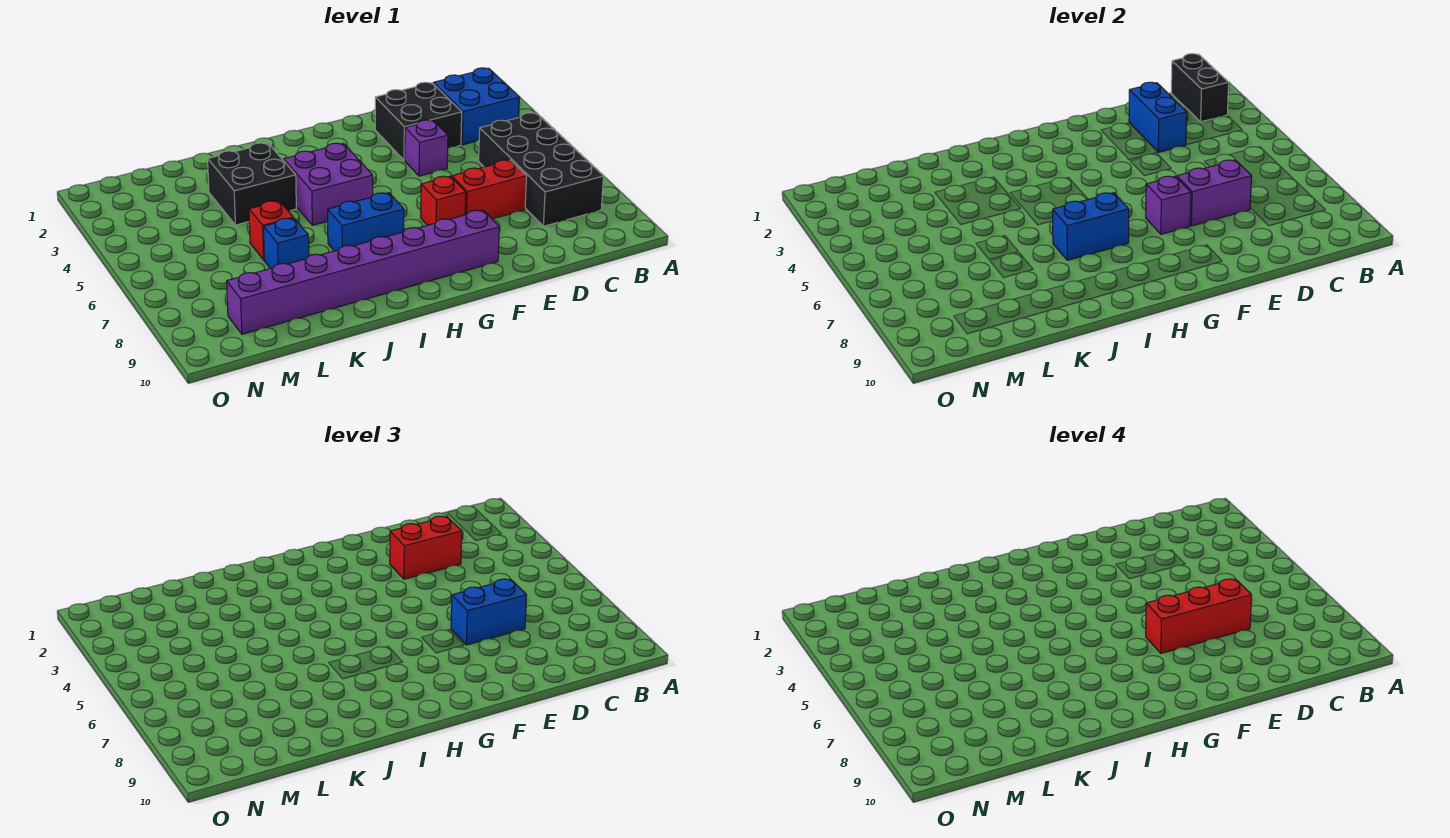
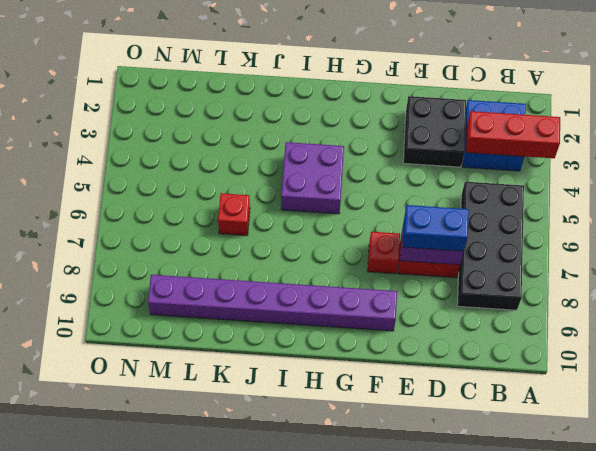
red 1x3 brick [466,111,560,158] -> red 1x3 brick moved to [1146,579,1252,653]
none -> purple 1x1 brick [405,120,448,176]
none -> blue 1x2 brick [328,193,404,251]
none -> black 2x2 brick [208,143,296,225]

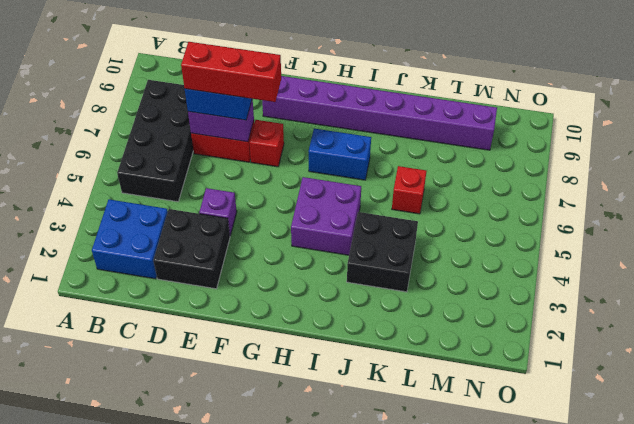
none -> blue 1x1 brick [263,218,309,269]
none -> black 1x2 brick [1171,54,1229,122]
none -> blue 1x2 brick [1129,82,1187,152]

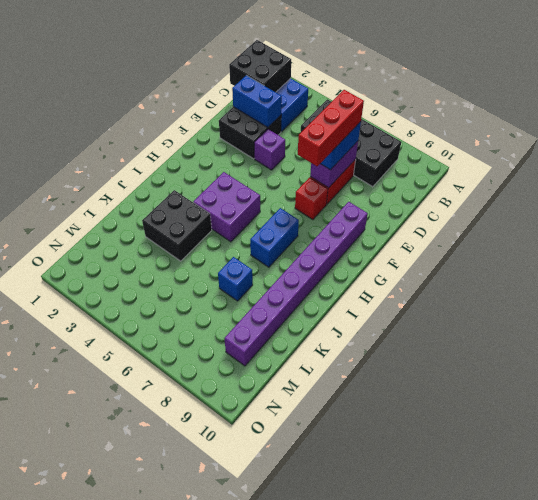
black 2x2 brick [229,40,291,92] -> black 1x2 brick [1171,54,1229,122]
none -> red 1x1 brick [249,201,293,260]
none -> purple 1x1 brick [1146,176,1191,234]
none -> blue 1x2 brick [1053,193,1129,260]

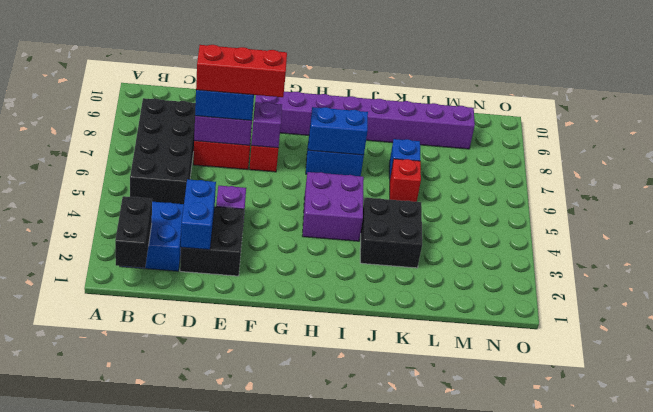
none -> red 1x2 brick [390,516,462,579]

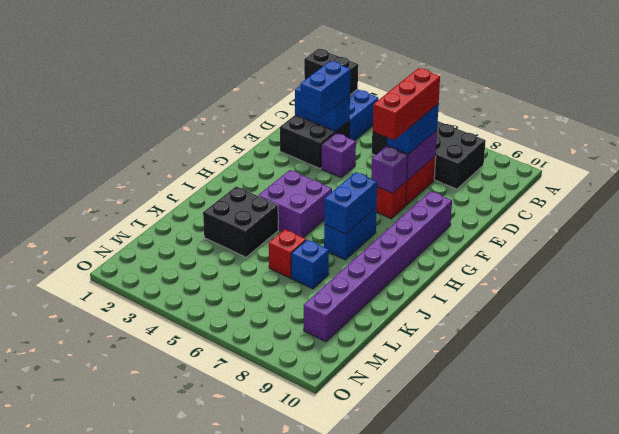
blue 1x2 brick [300,61,350,118] -> red 1x2 brick [390,516,462,579]

